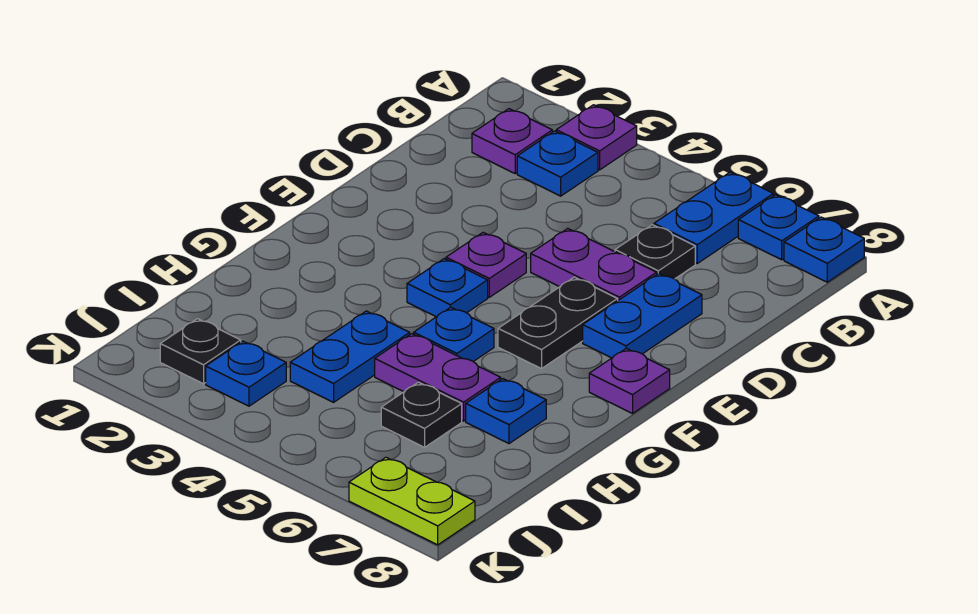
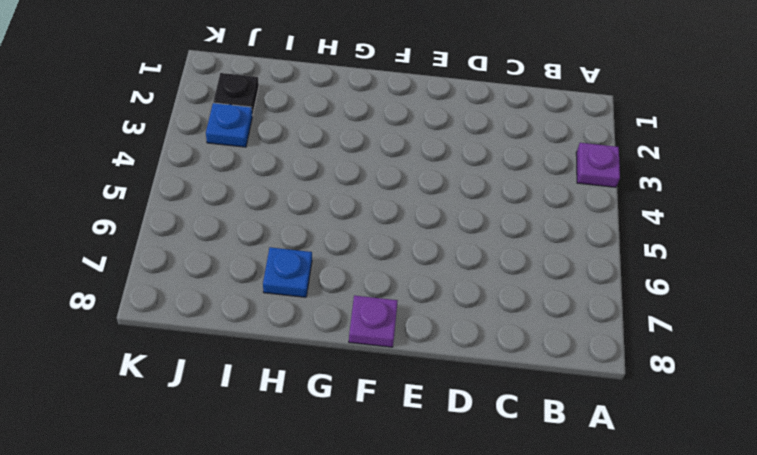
none -> blue 1x2 plate [654,172,773,263]
none -> blue 1x1 plate [738,195,819,260]
none -> blue 1x1 plate [784,217,864,282]

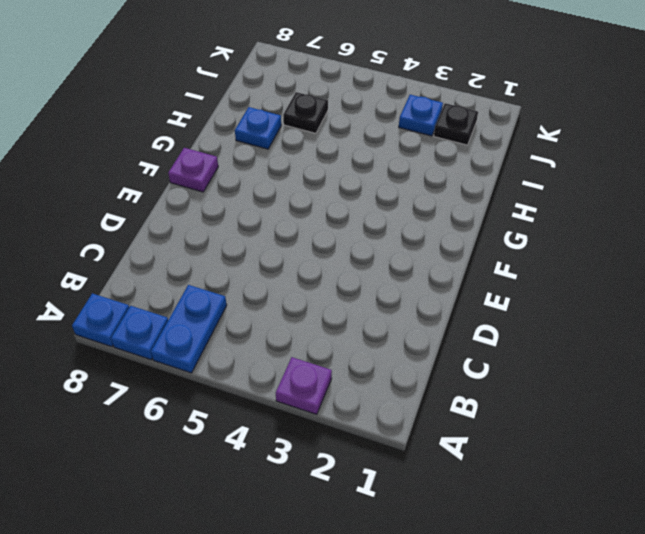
none -> purple 1x1 plate [472,109,552,173]
none -> blue 1x1 plate [517,131,598,196]
none -> black 1x1 plate [615,225,695,279]

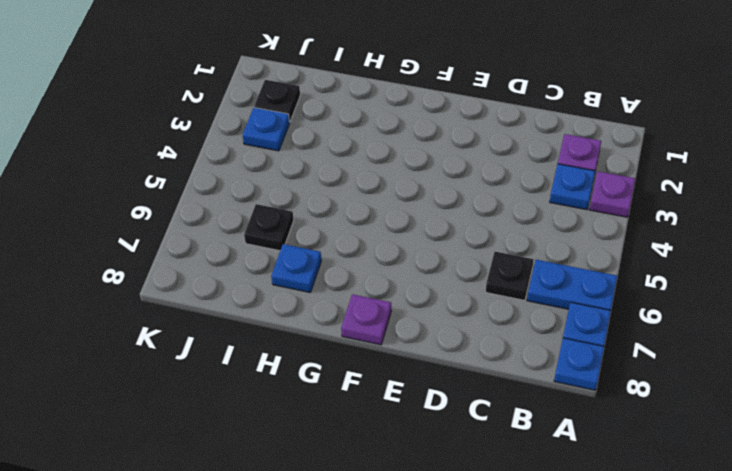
none -> purple 1x2 plate [531,228,657,300]
none -> blue 1x2 plate [583,273,702,358]
none -> purple 1x1 plate [446,232,526,297]

